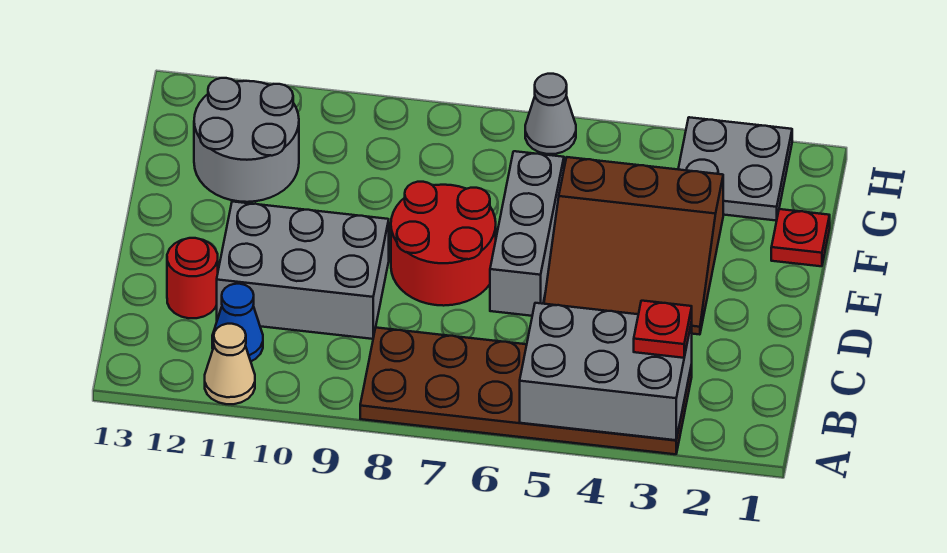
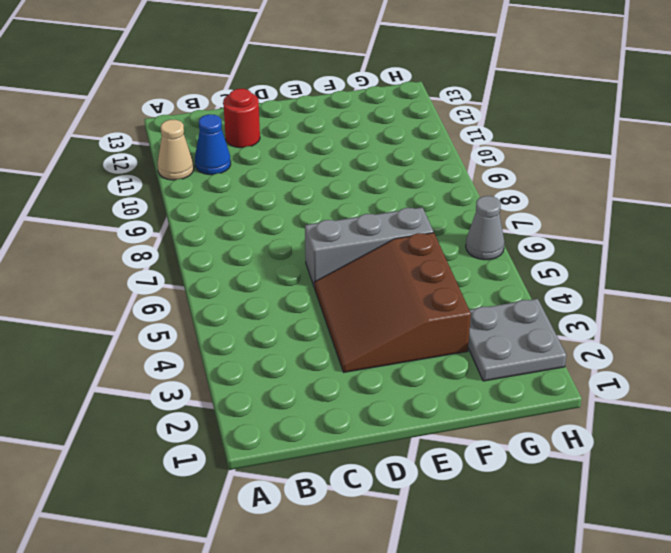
none -> brown 2x6 plate [360,328,692,454]
none -> grey 2x3 brick [217,202,389,339]
none -> red 2x2 round brick [391,182,496,306]

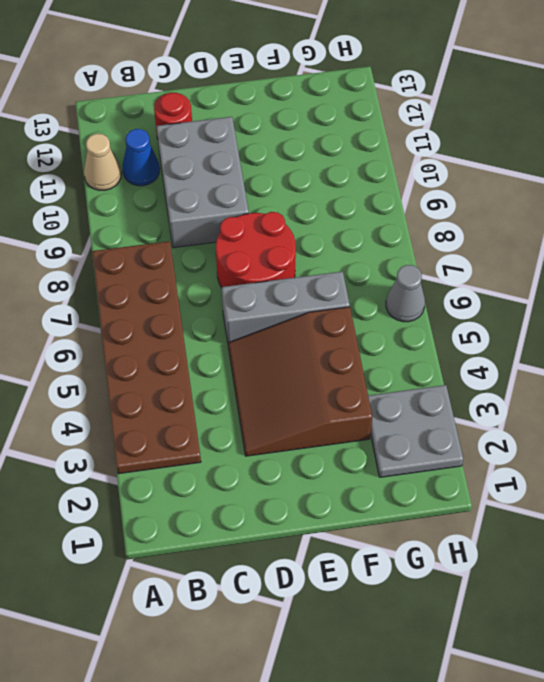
none -> red 1x1 plate [771,209,830,266]
none -> grey 2x2 round brick [194,78,299,202]
none -> grey 2x3 brick [520,303,692,440]

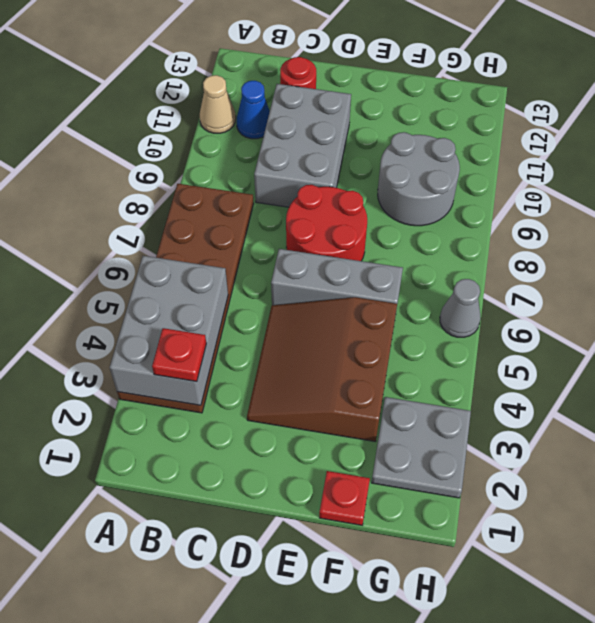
grey 2x2 round brick [378,132,460,226] -> grey 2x2 round brick moved to [194,78,299,202]

